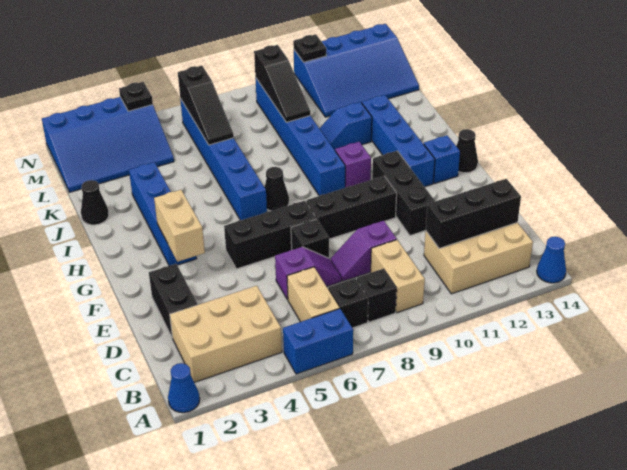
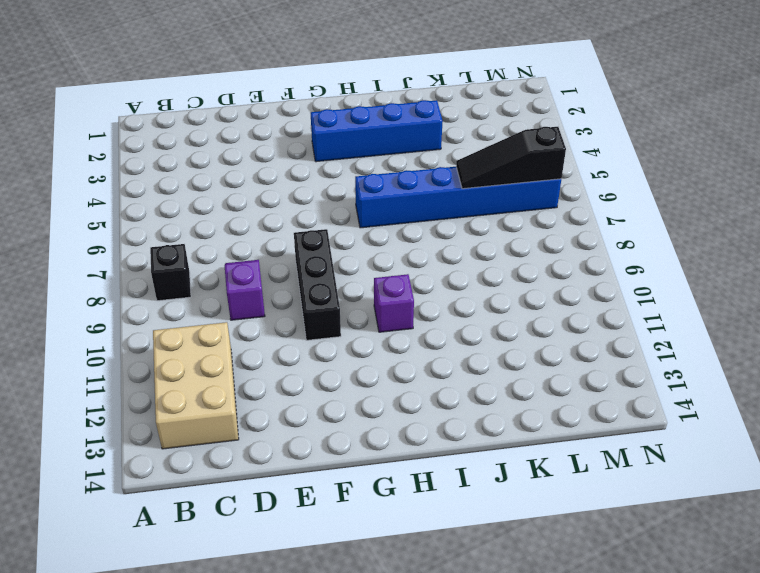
none -> blue 1x1 cone [168,363,200,413]
none -> blue 1x2 brick [283,309,353,374]
none -> blue 1x1 cone [537,236,566,283]
none -> tan 2x3 brick [170,286,282,383]

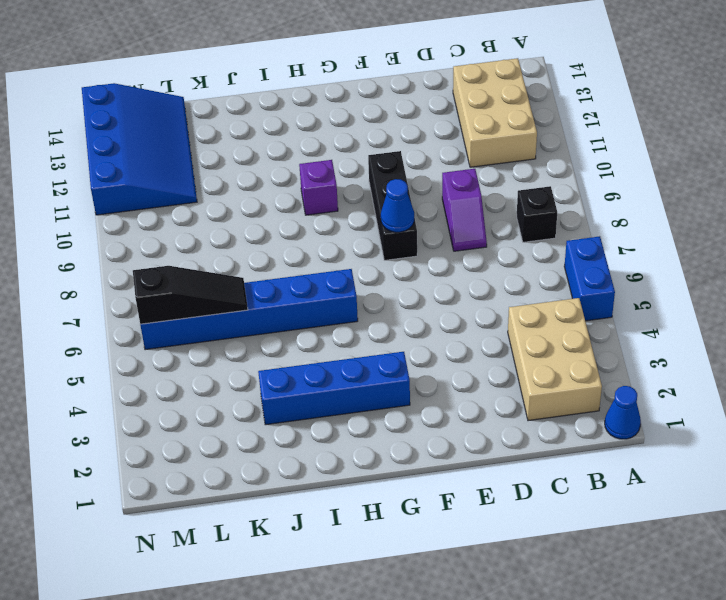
blue 1x1 cone [381,179,414,232] -> blue 1x1 cone moved to [537,236,566,283]
none -> tan 1x2 brick [287,267,340,322]
none -> black 1x1 brick [328,278,368,328]
none -> tan 1x2 brick [371,240,425,313]
none -> black 1x2 brick [149,264,198,338]

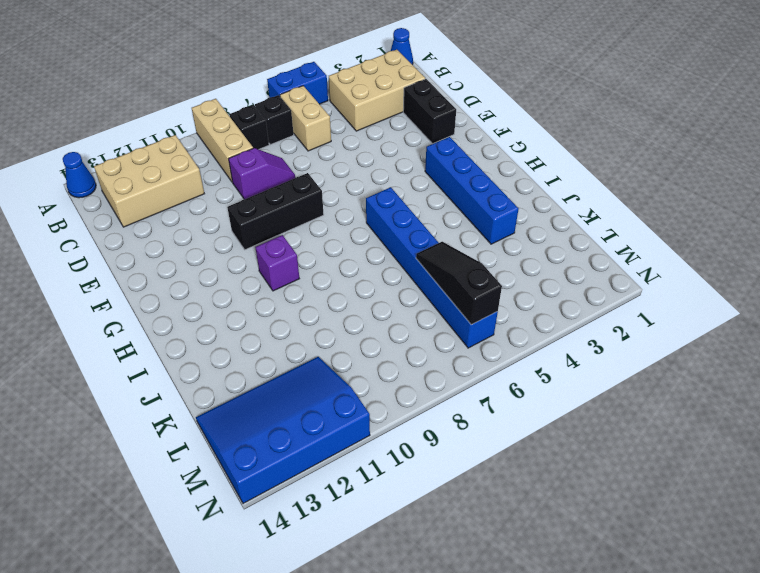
tan 1x3 brick [192,99,253,182] -> tan 1x2 brick [371,240,425,313]
none -> purple 1x2 slope [275,247,342,300]
none -> black 1x1 brick [291,219,329,258]
none -> black 1x3 brick [372,151,435,236]
none -> black 1x3 brick [224,201,316,269]

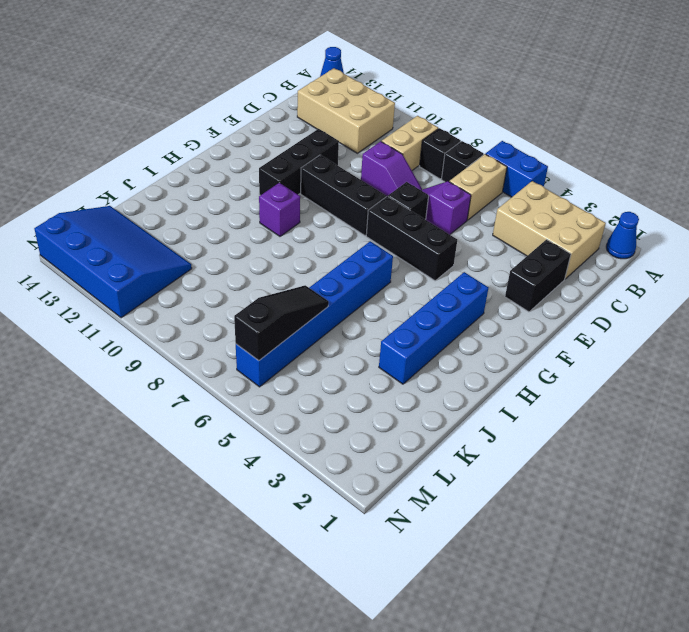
none -> blue 1x4 brick [362,95,435,187]
none -> blue 1x1 brick [424,135,460,183]
none -> black 1x1 cone [456,129,478,173]
none -> black 1x1 cone [265,167,289,211]

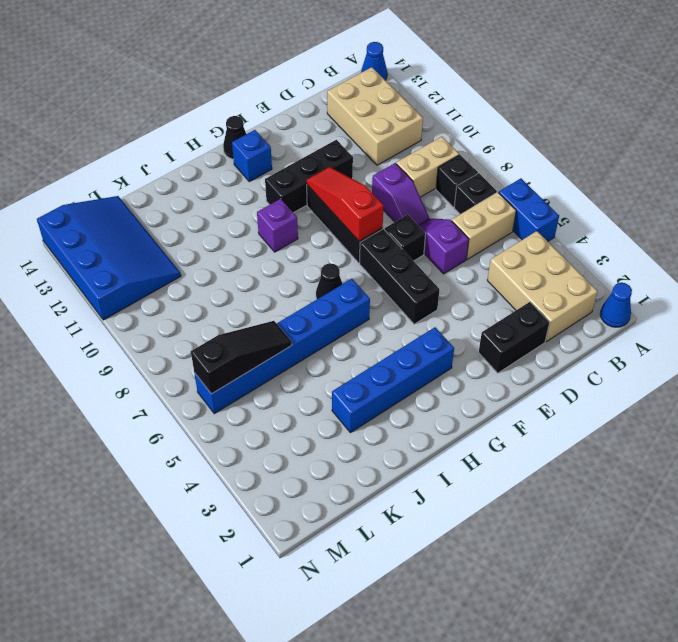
red 1x3 slope [306,167,384,241] -> none
none -> blue 1x4 brick [362,95,435,187]
none -> blue 1x6 brick [255,77,345,196]
none -> black 1x1 cone [81,180,109,225]
none -> blue 1x2 slope [319,102,372,150]

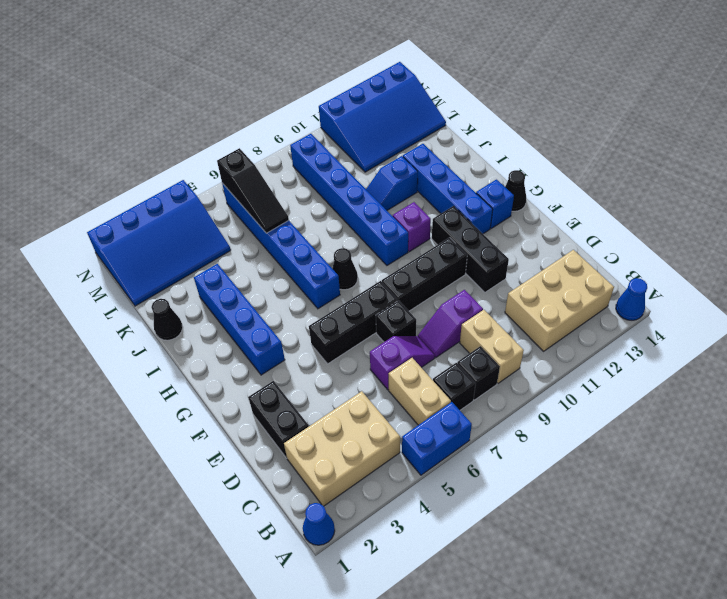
none -> black 1x3 brick [426,179,521,248]
none -> tan 1x2 brick [154,190,205,262]
none -> black 1x3 slope [254,45,310,122]
none -> black 1x1 plate [119,82,153,111]

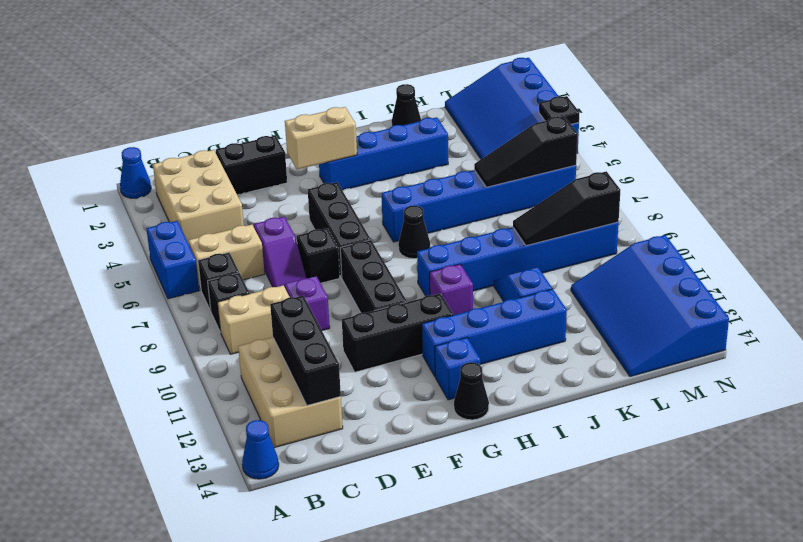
none -> black 1x1 plate [293,34,326,62]

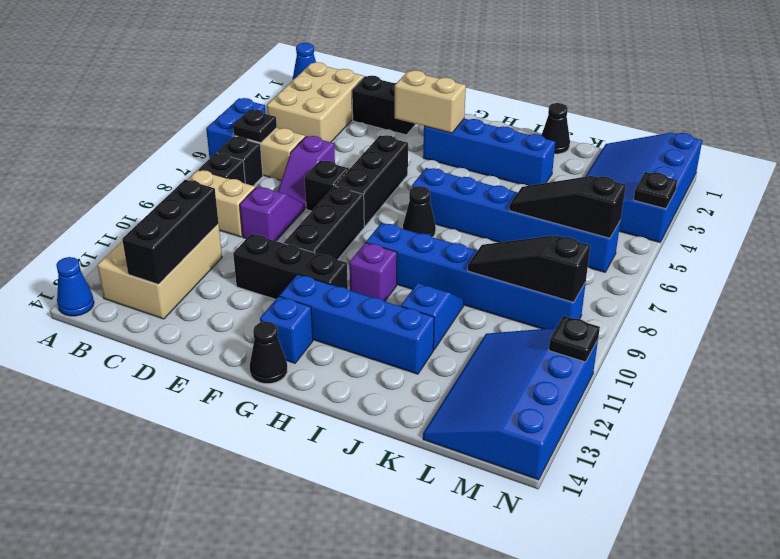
black 1x1 plate [233,109,277,143] -> none

